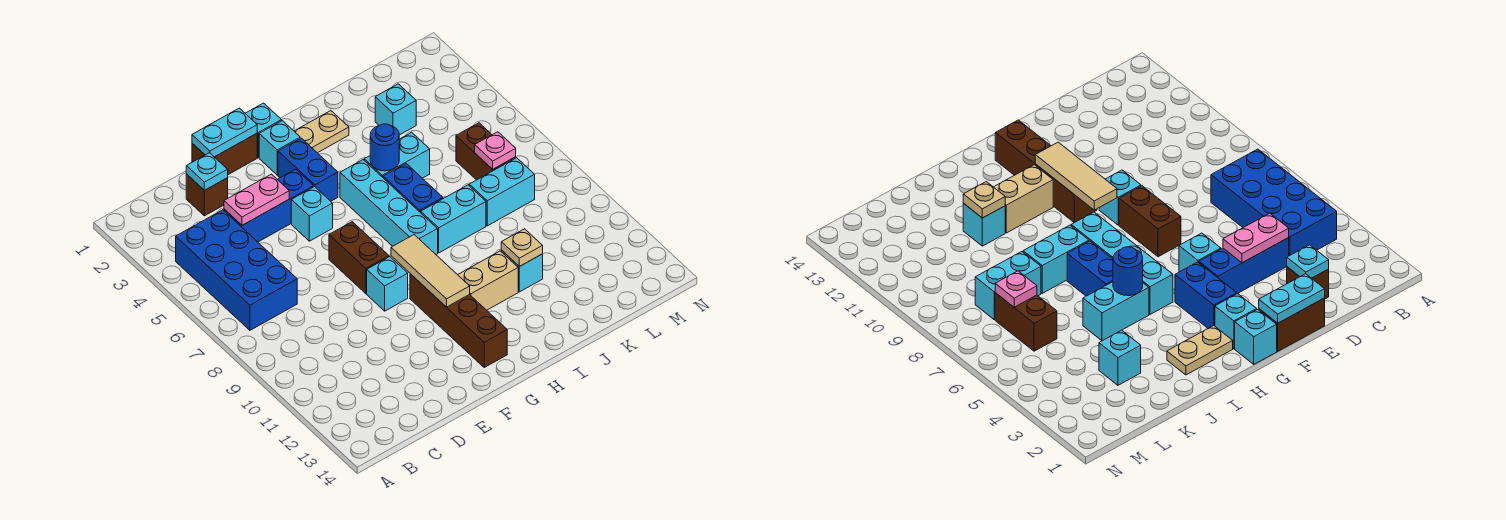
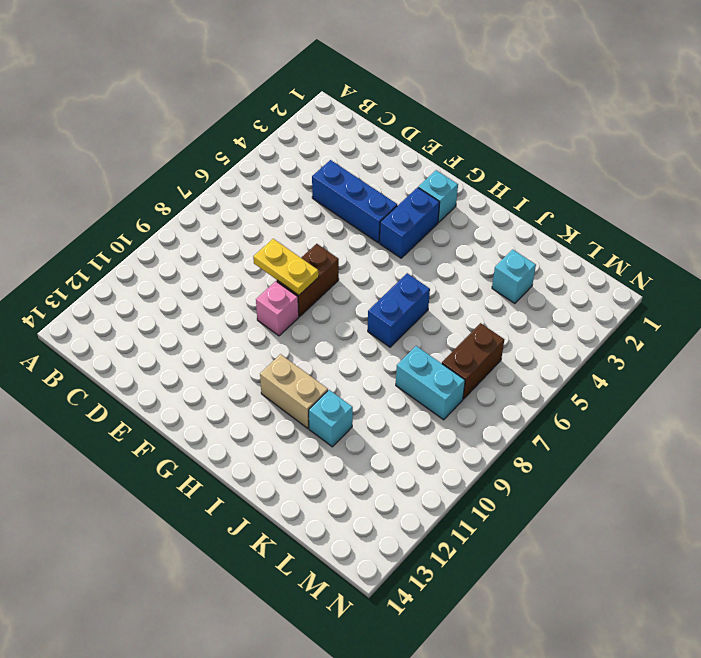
yellow 1x2 plate [253,239,319,295] -> none
pink 1x1 brick [256,281,299,336] -> cyan 1x1 brick [367,257,408,311]
none -> blue 2x4 brick [176,210,297,330]
none -> brown 1x1 brick [186,174,228,216]
none -> brown 1x2 brick [192,133,257,175]

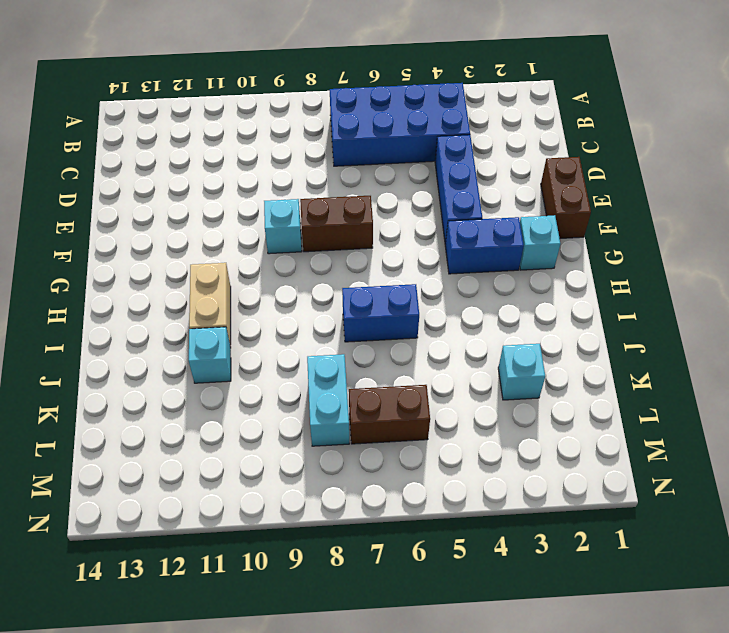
none -> brown 1x1 brick [186,174,228,216]
none -> cyan 1x1 brick [291,187,333,241]
none -> cyan 1x1 brick [245,103,282,158]

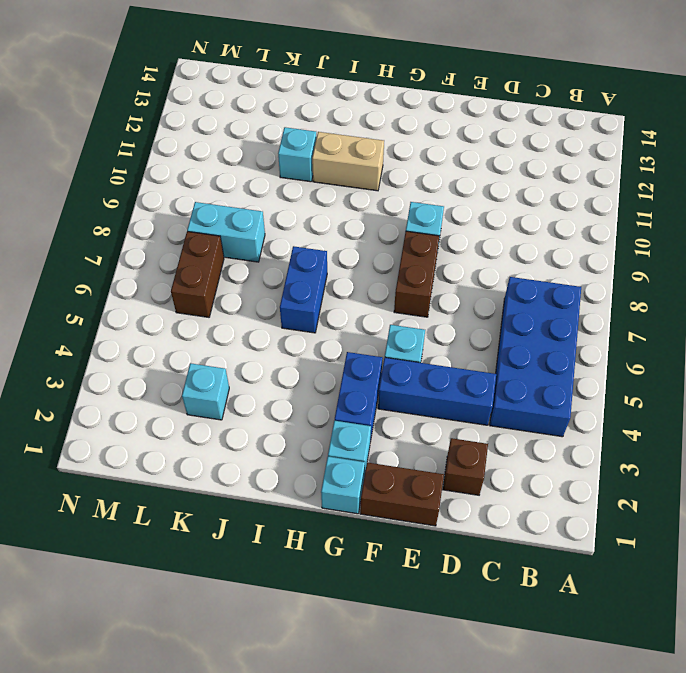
none -> brown 1x4 brick [410,274,507,367]
none -> tan 1x2 plate [294,111,349,153]
none -> cyan 1x4 brick [340,160,438,254]

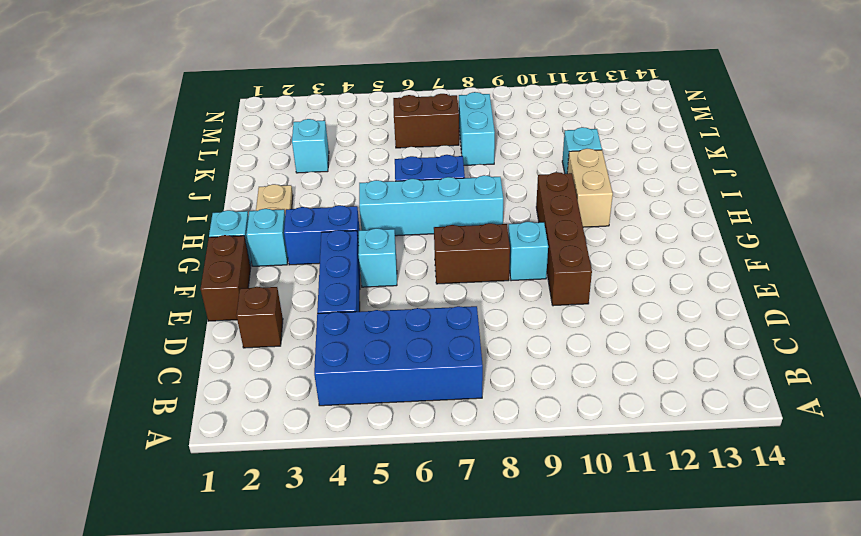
brown 1x4 brick [536,172,592,306] -> brown 1x4 brick turned to [410,274,507,367]
none -> cyan 1x2 brick [364,132,430,178]
none -> cyan 1x2 brick [421,185,486,253]
none -> cyan 1x1 plate [186,153,228,190]

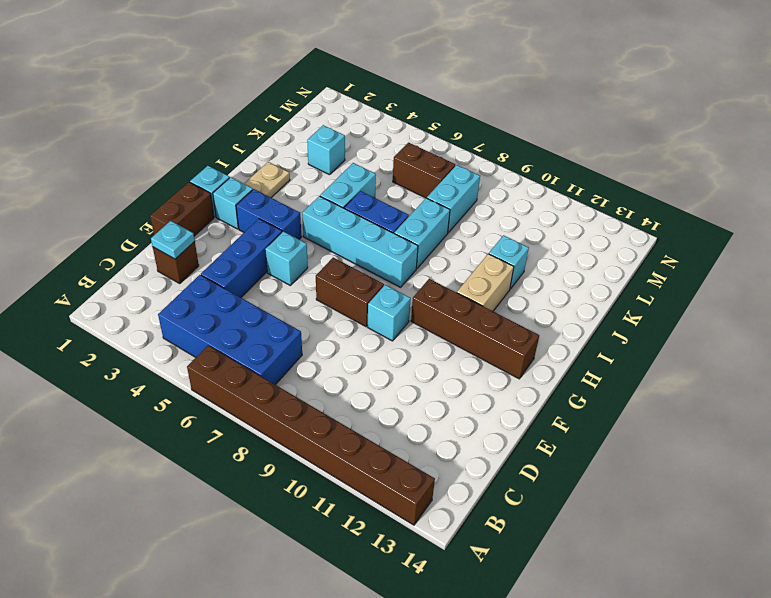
brown 1x8 brick [187,346,435,525] -> none
none -> pink 1x2 plate [224,174,289,225]
none -> cyan 1x2 plate [192,108,257,157]
none -> tan 1x3 tile [391,235,470,307]

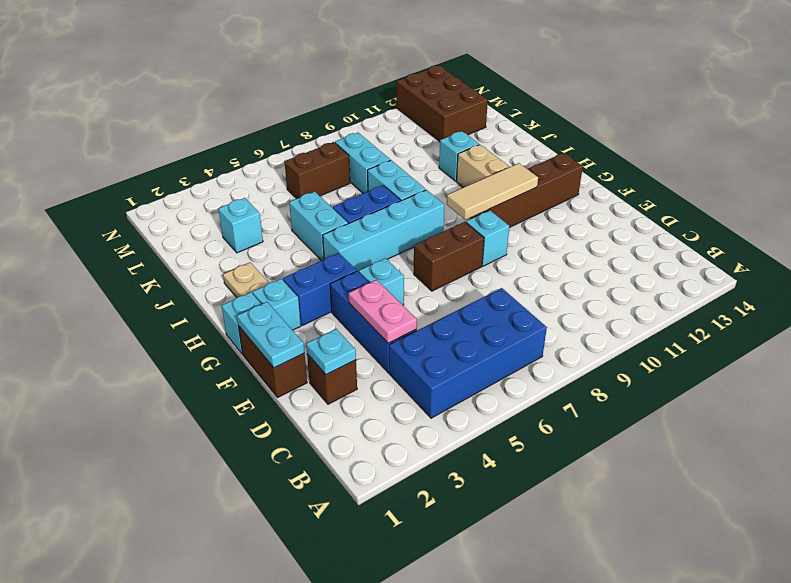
brown 2x3 brick [397,65,488,142] -> none
none -> blue 1x1 round brick [370,124,399,171]
none -> tan 1x1 plate [501,229,543,267]
none -> pink 1x1 plate [475,132,516,169]

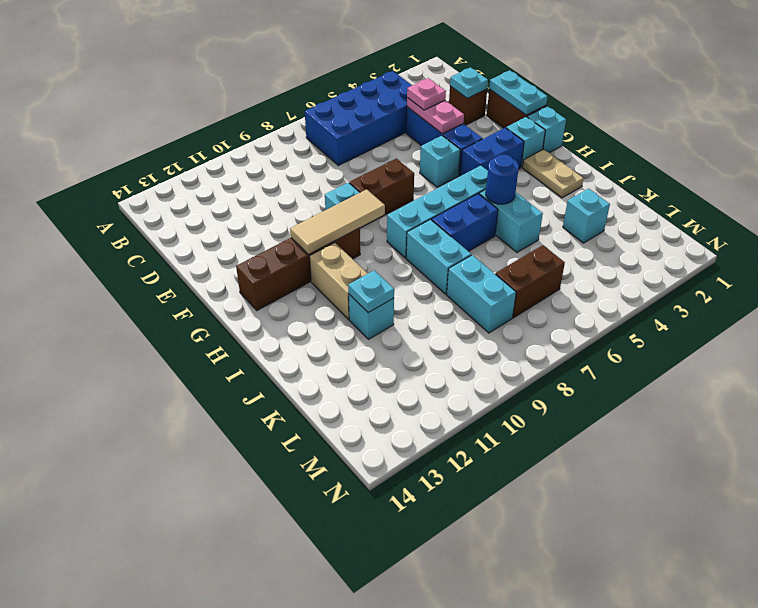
pink 1x1 plate [407,78,446,110] -> pink 1x1 plate moved to [475,132,516,169]
cyan 1x1 plate [348,270,394,313] -> tan 1x1 plate [501,229,543,267]

